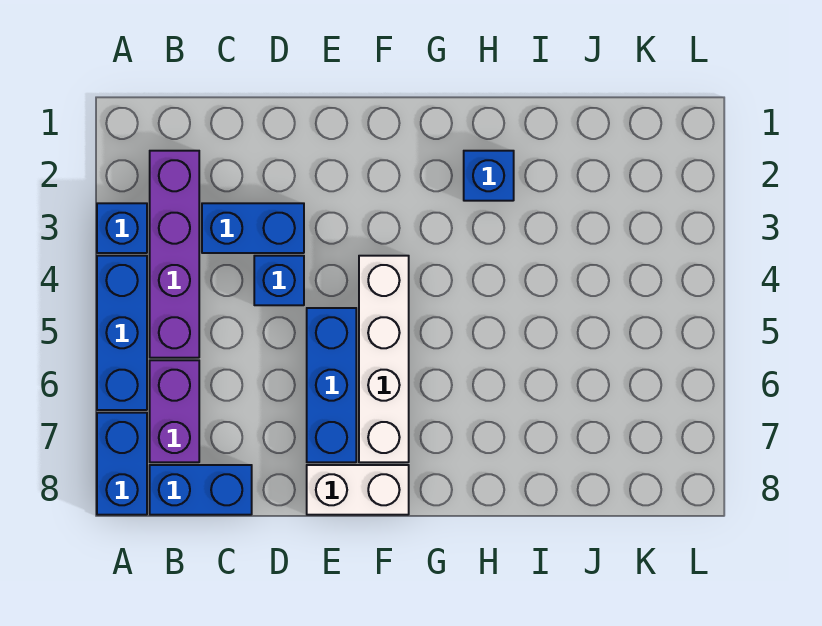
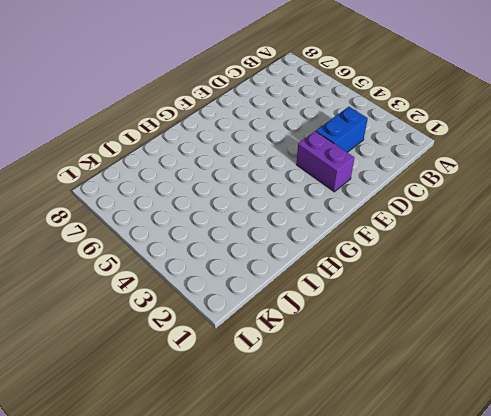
purple 1x2 brick [296,131,355,192] -> purple 1x2 brick moved to [150,360,199,462]
none -> blue 1x1 brick [97,203,147,253]
none -> blue 1x3 brick [97,256,147,410]
none -> blue 1x2 brick [97,413,147,515]

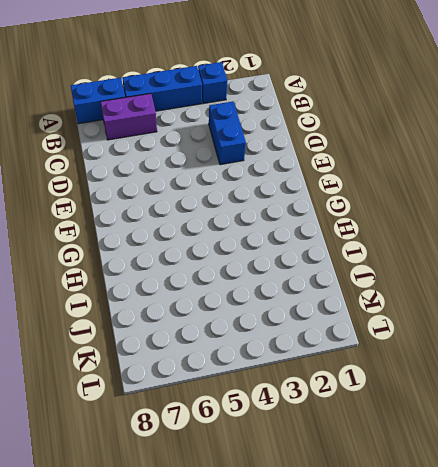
none -> purple 1x4 brick [150,151,199,358]
none -> blue 1x2 brick [150,465,252,515]
none -> blue 1x1 brick [254,256,304,305]

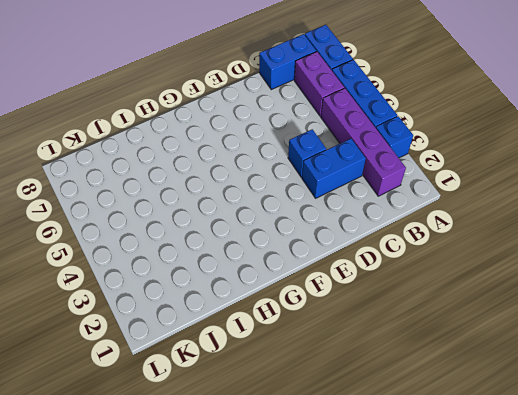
none -> blue 1x3 brick [307,308,356,462]
none -> white 1x2 brick [307,465,409,515]
none -> white 1x4 brick [359,256,409,462]

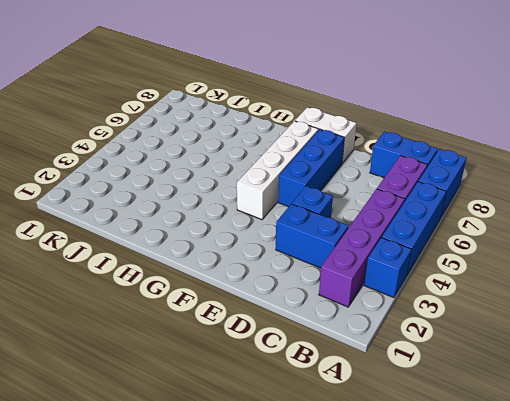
none -> blue 1x1 brick [464,151,514,201]

